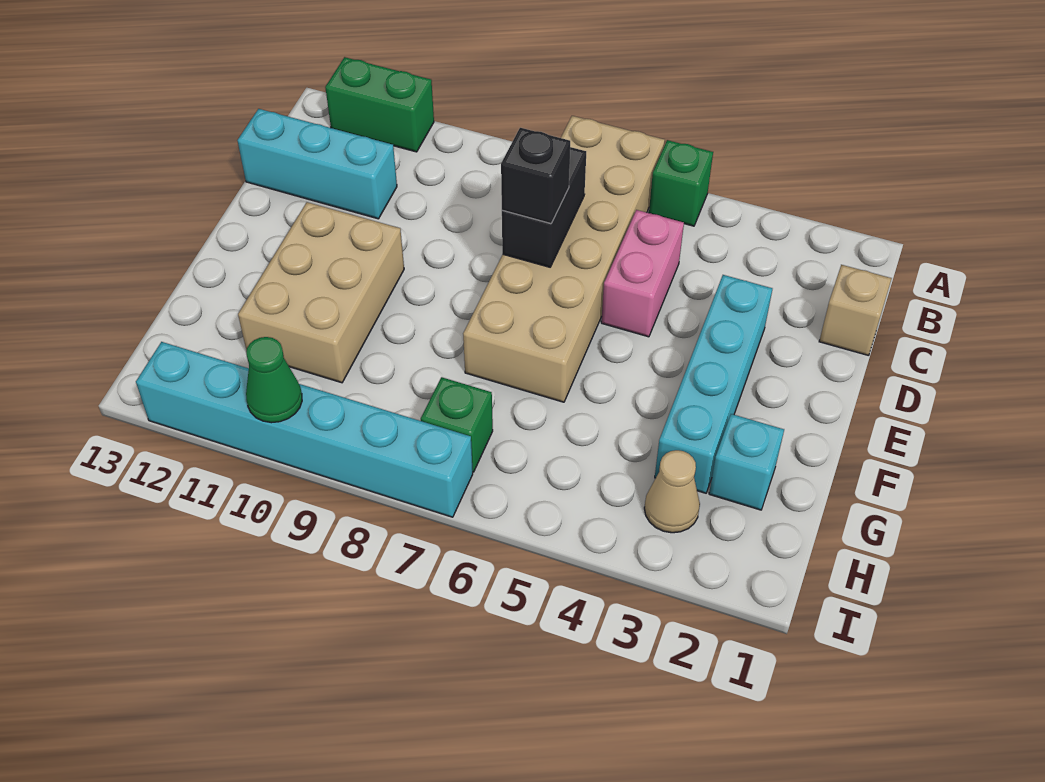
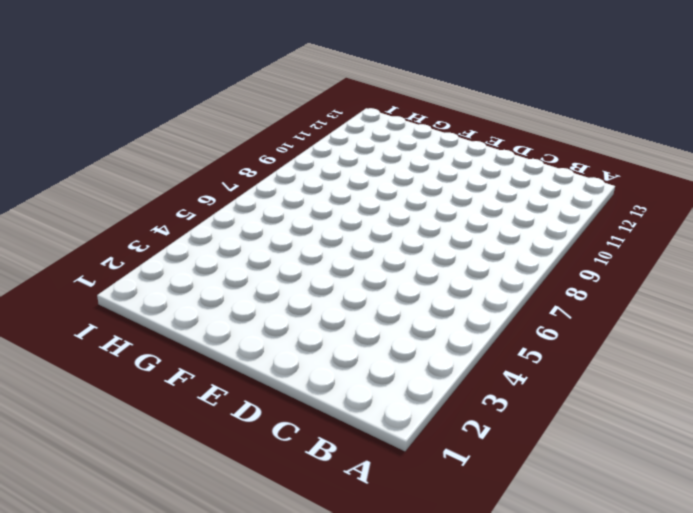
none -> green 1x1 brick [649,140,713,226]
none -> tan 2x6 brick [463,116,665,402]
none -> green 1x2 brick [325,57,434,152]

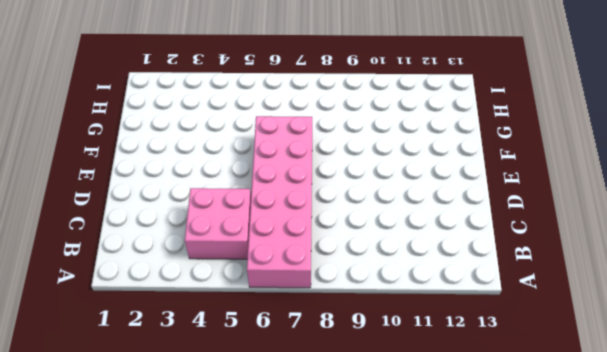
pink 2x6 brick [247,116,312,288] -> tan 2x6 brick [463,116,665,402]
pink 2x2 brick [185,188,251,259] -> pink 1x2 brick [601,210,684,337]
none -> green 1x1 brick [649,140,713,226]
none -> green 1x2 brick [325,57,434,152]
none -> tan 1x1 brick [819,265,892,356]

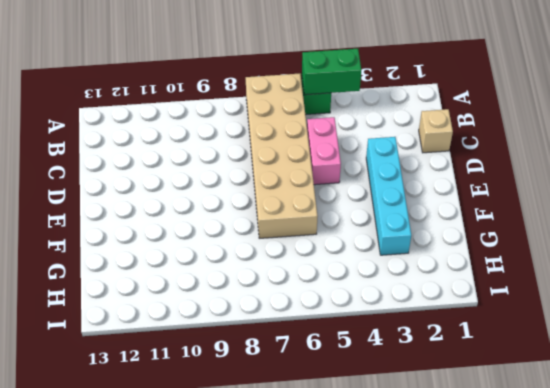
green 1x2 brick [302,49,361,95] -> green 1x2 brick moved to [325,57,434,152]
none -> cyan 1x3 brick [237,109,397,219]
none -> tan 2x3 brick [238,202,404,383]
none -> cyan 1x1 brick [709,414,784,510]

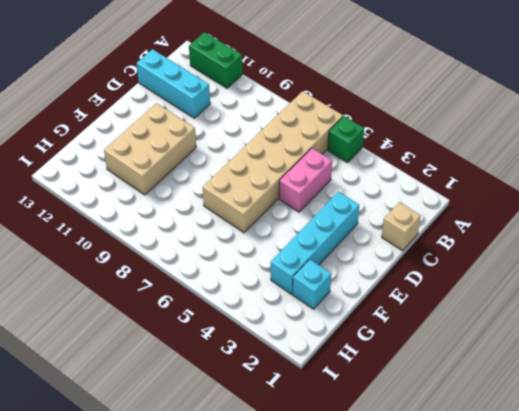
none -> tan 1x1 cone [644,450,700,533]
none -> green 1x1 brick [421,377,493,472]
none -> cyan 1x6 brick [136,342,473,517]

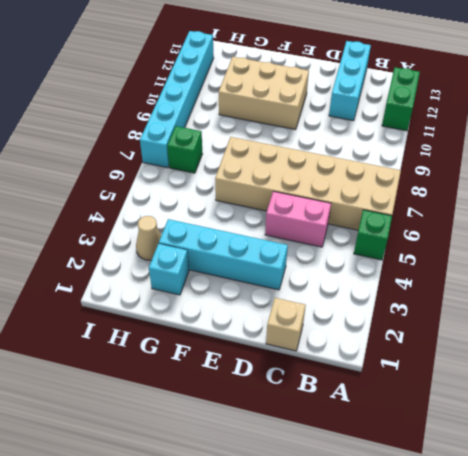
none -> black 1x2 brick [502,147,586,267]
none -> green 1x1 cone [246,337,302,423]
none -> black 1x1 brick [501,128,570,224]

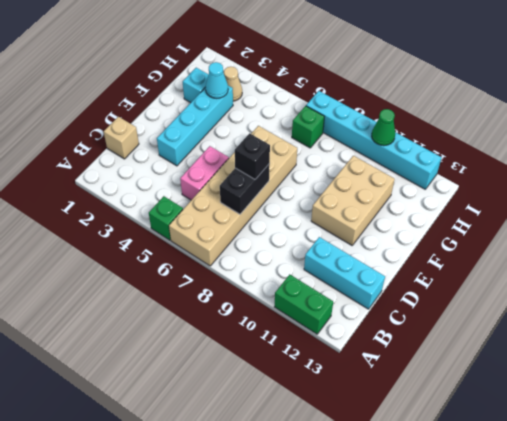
cyan 1x1 cone [206,62,228,98] -> none

